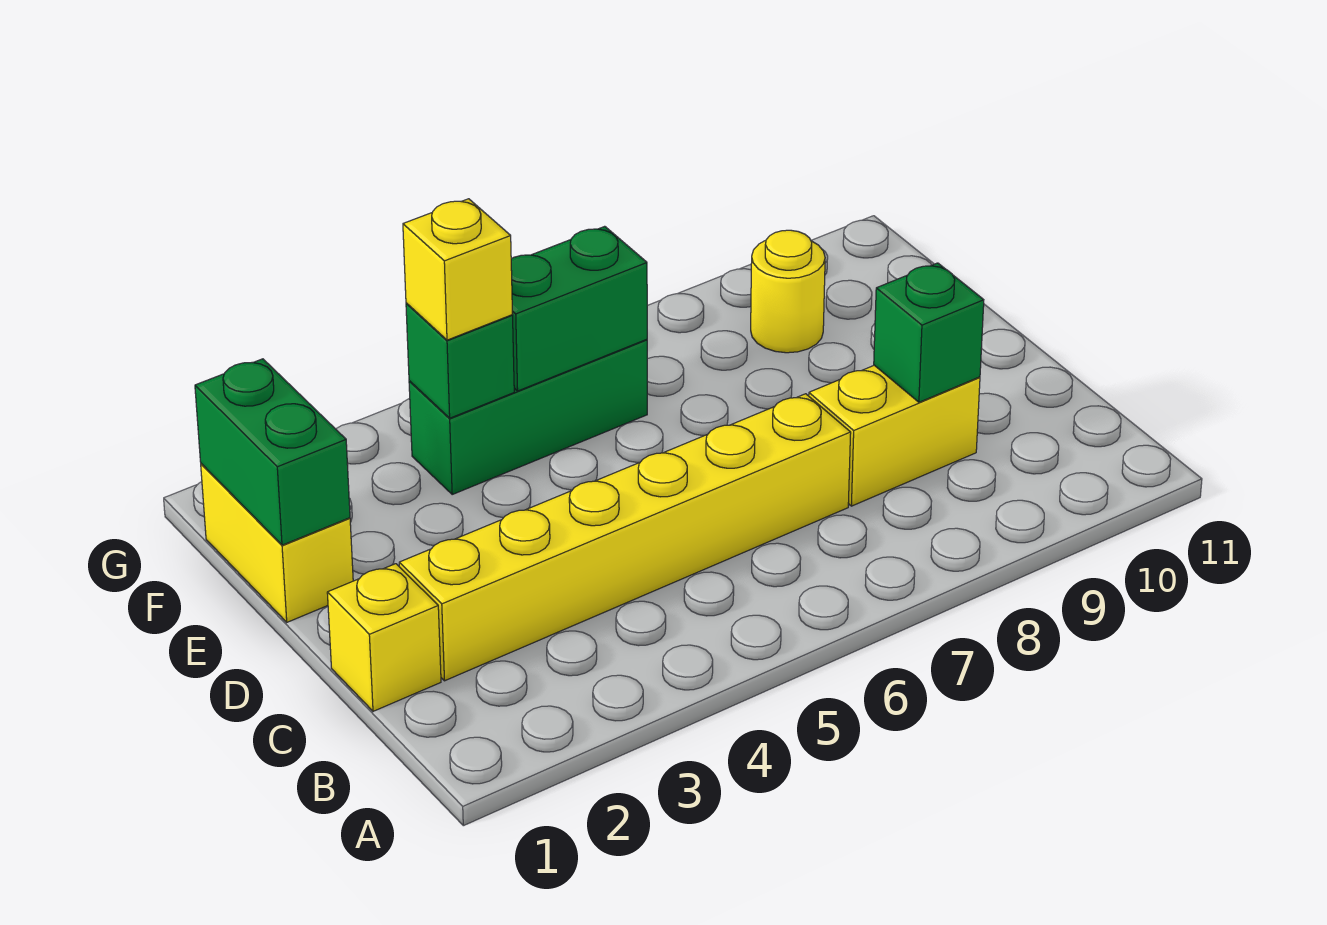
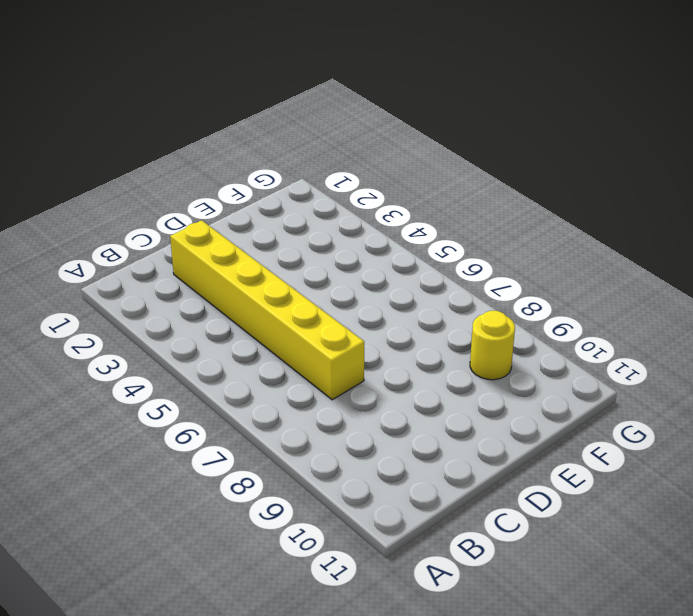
none -> yellow 1x1 brick [327,564,441,711]
none -> yellow 1x2 brick [809,365,980,506]

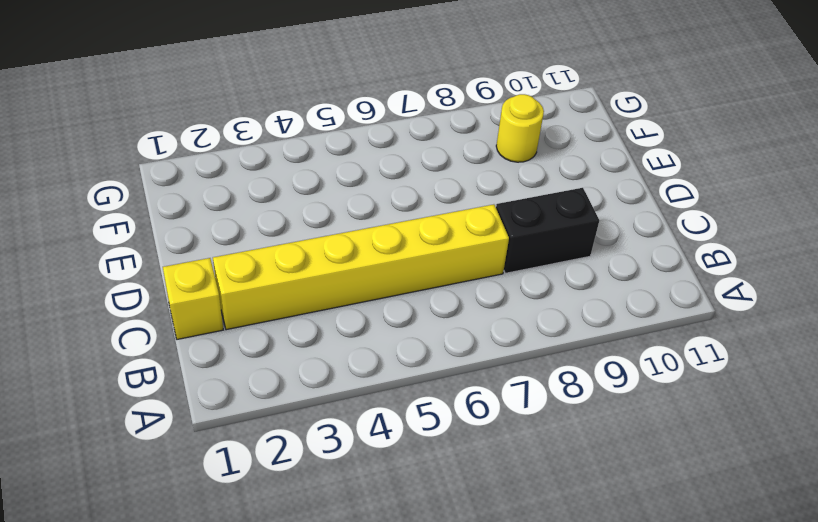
black 1x2 brick [496,188,599,273] -> yellow 1x2 brick [809,365,980,506]
none -> yellow 1x2 brick [201,464,353,622]
none -> green 1x3 brick [409,339,647,494]

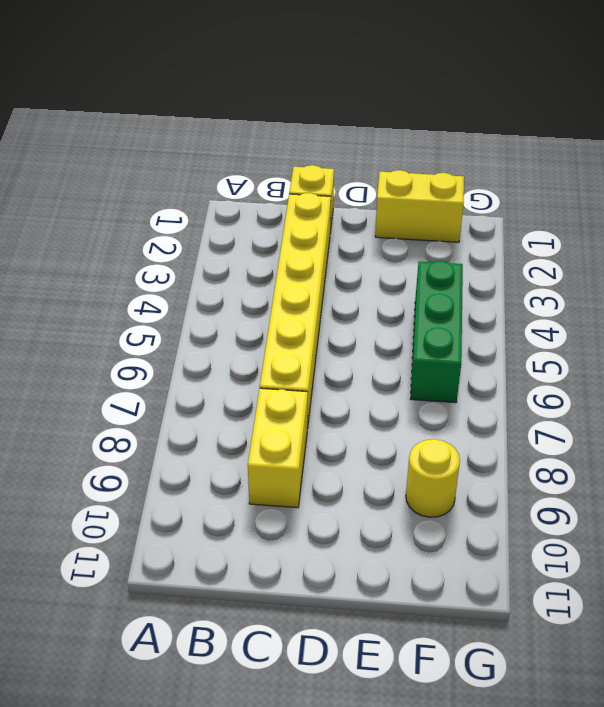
none -> green 1x1 brick [874,263,984,402]
none -> green 1x2 brick [195,359,350,545]

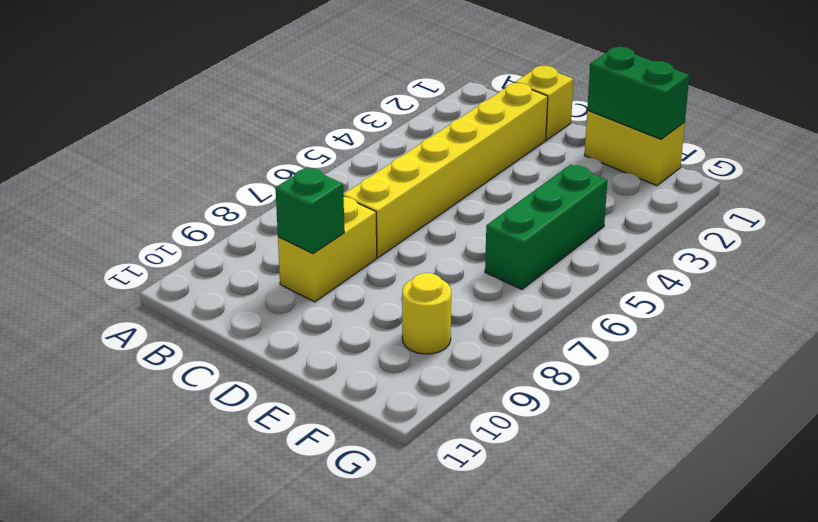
none -> green 1x1 brick [406,303,514,418]
none -> green 1x2 brick [511,226,647,391]

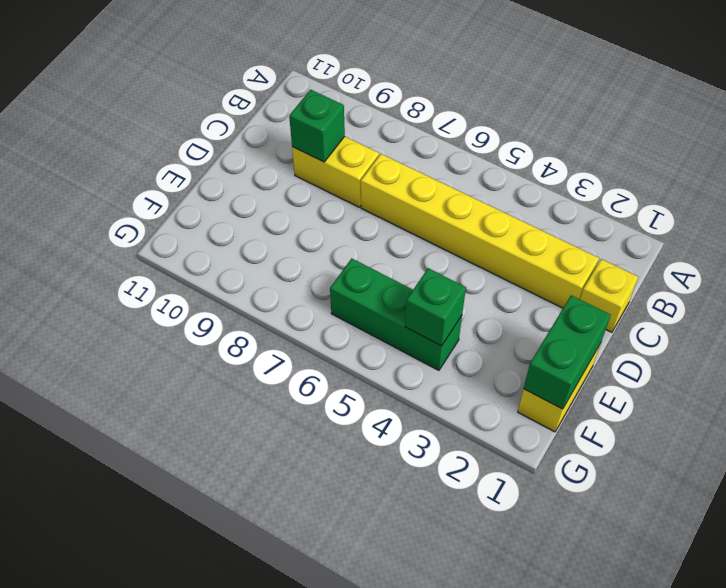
none -> yellow 1x1 round brick [751,230,825,353]
none -> green 1x2 brick [511,226,647,391]

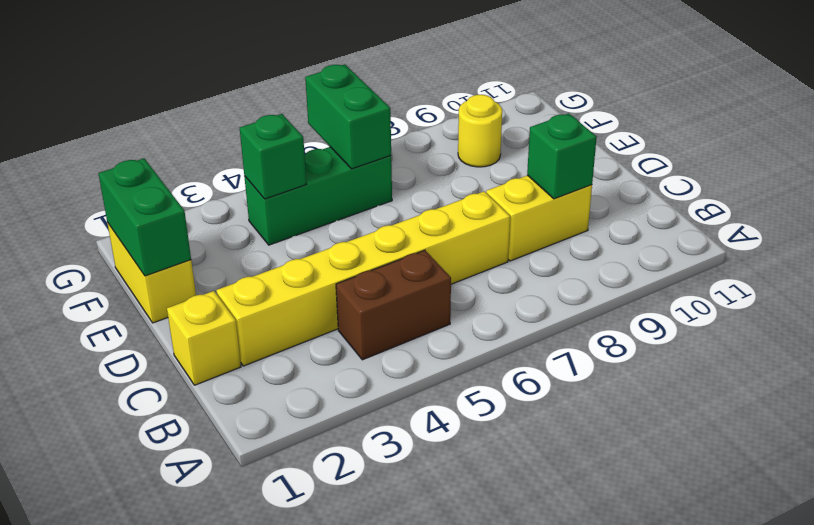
brown 1x2 brick [336,250,451,360] -> none
green 1x2 brick [305,64,391,169] -> green 1x2 brick turned to [511,226,647,391]
none -> yellow 1x1 brick [403,199,512,340]

